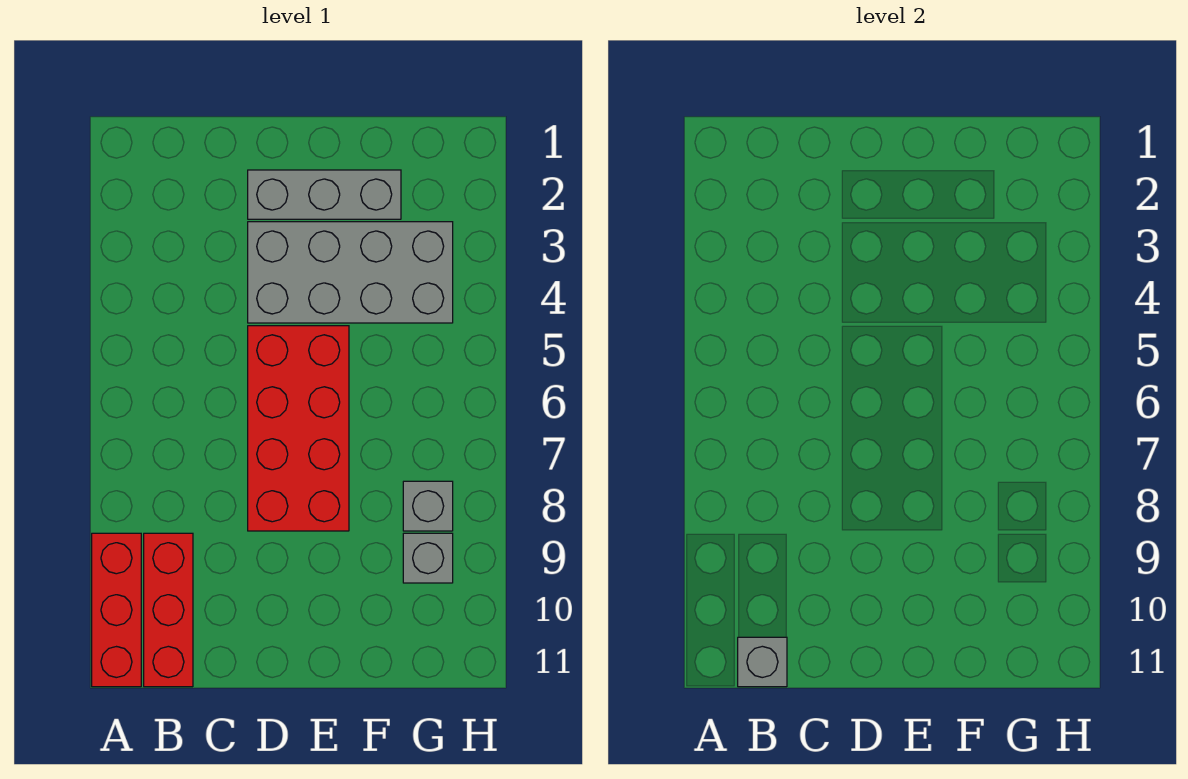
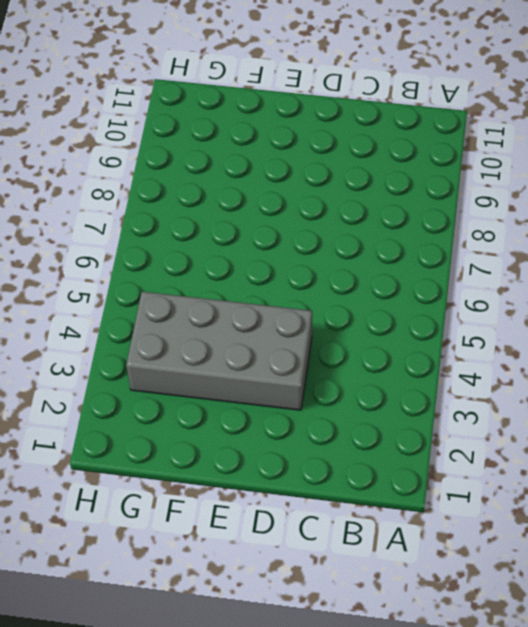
none -> red 1x3 brick [92,533,141,687]
none -> red 1x3 brick [144,533,193,687]

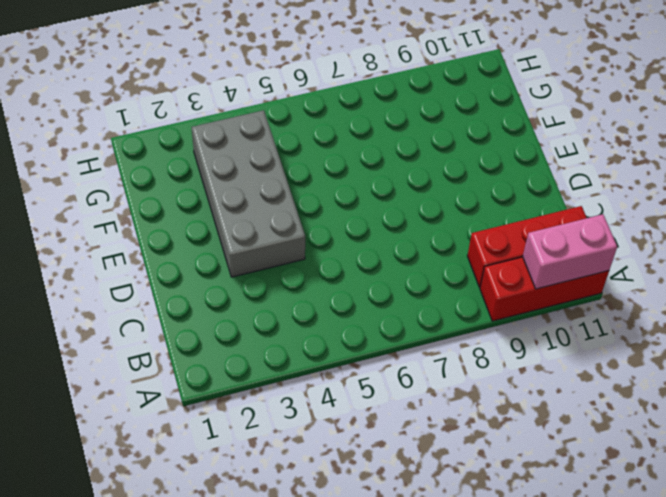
pink 1x2 brick [523,214,617,289] -> none
none -> grey 1x3 brick [248,170,401,219]
none -> red 2x4 brick [248,326,349,531]

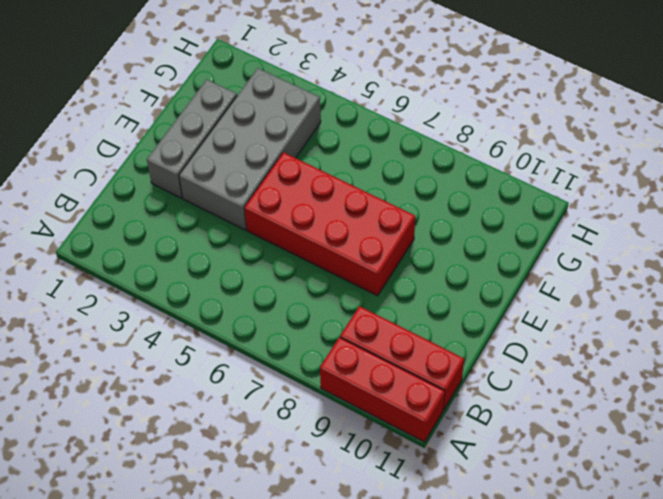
none -> grey 1x1 brick [403,481,453,531]
none -> grey 1x1 brick [403,533,453,583]

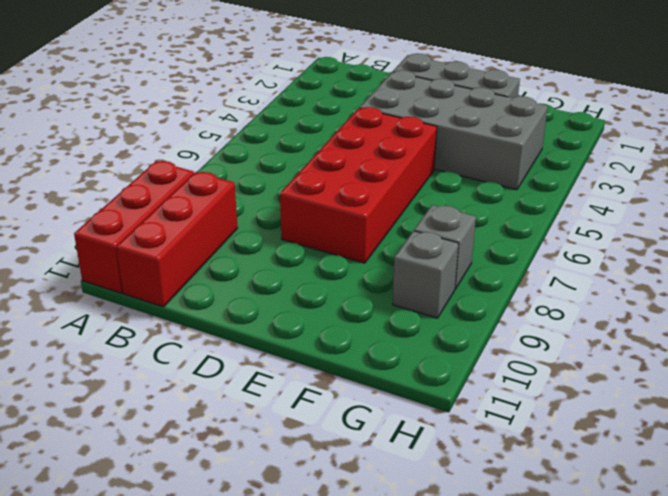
none -> grey 1x1 brick [738,637,787,687]

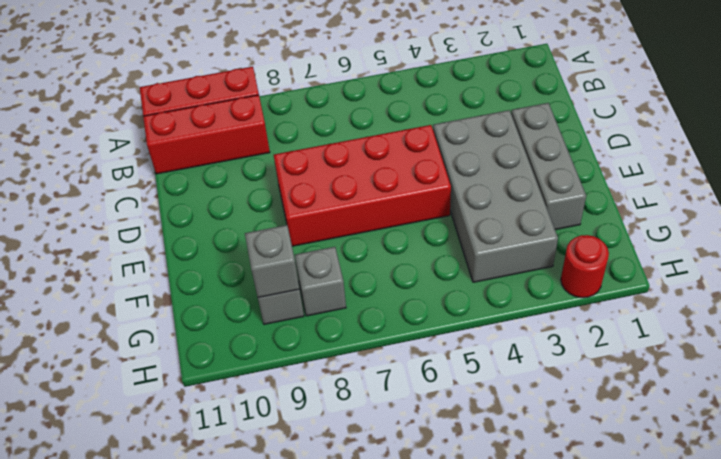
grey 1x1 brick [245,225,299,298] -> grey 1x1 brick moved to [738,637,787,687]
red 1x1 round brick [561,235,609,298] -> none

